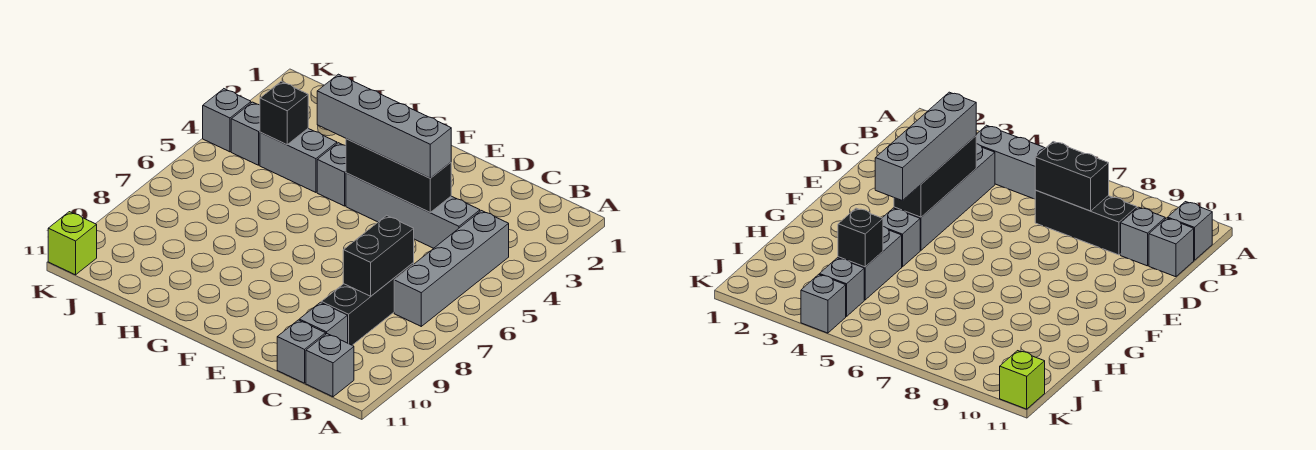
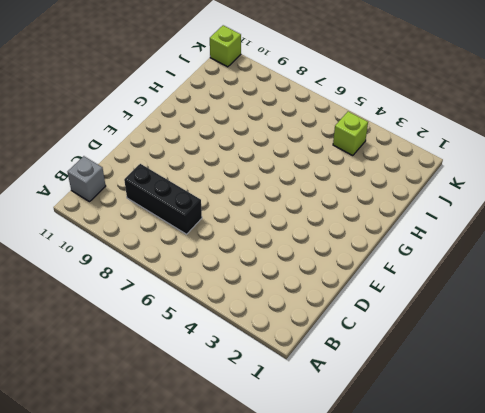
lime 1x1 brick [333,111,368,156] -> grey 1x1 brick [231,102,260,165]
none -> grey 1x4 brick [394,211,509,326]
none -> grey 1x4 brick [346,173,480,248]
none -> grey 1x1 brick [299,302,348,343]

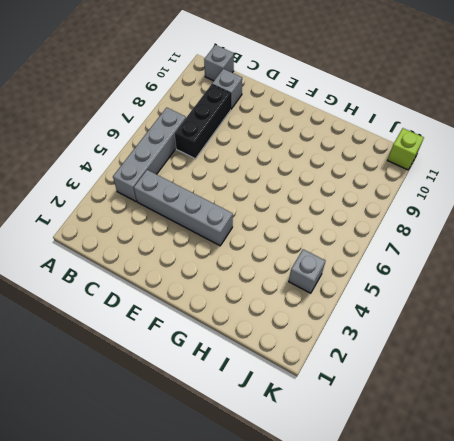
none -> grey 1x1 brick [277,320,326,383]
none -> grey 1x1 brick [317,143,346,206]
none -> grey 1x2 brick [260,129,337,192]

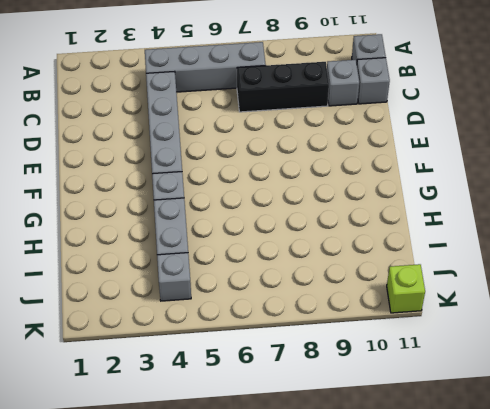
none -> grey 1x1 brick [203,89,251,152]
none -> black 1x2 brick [343,215,414,296]
none -> black 1x3 brick [346,139,451,212]

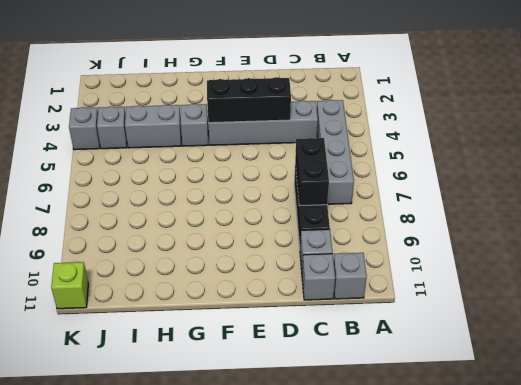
none -> black 1x1 brick [260,82,308,145]
none -> grey 1x4 brick [317,74,451,178]

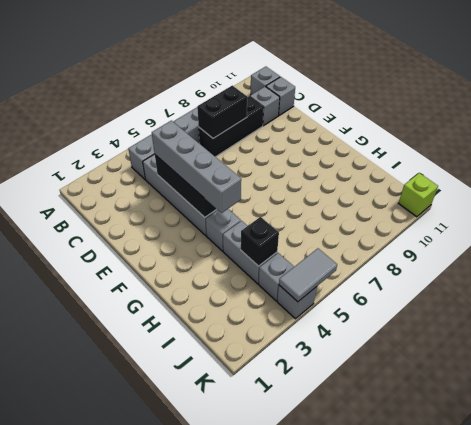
grey 1x2 tile [279,248,337,302] -> none

